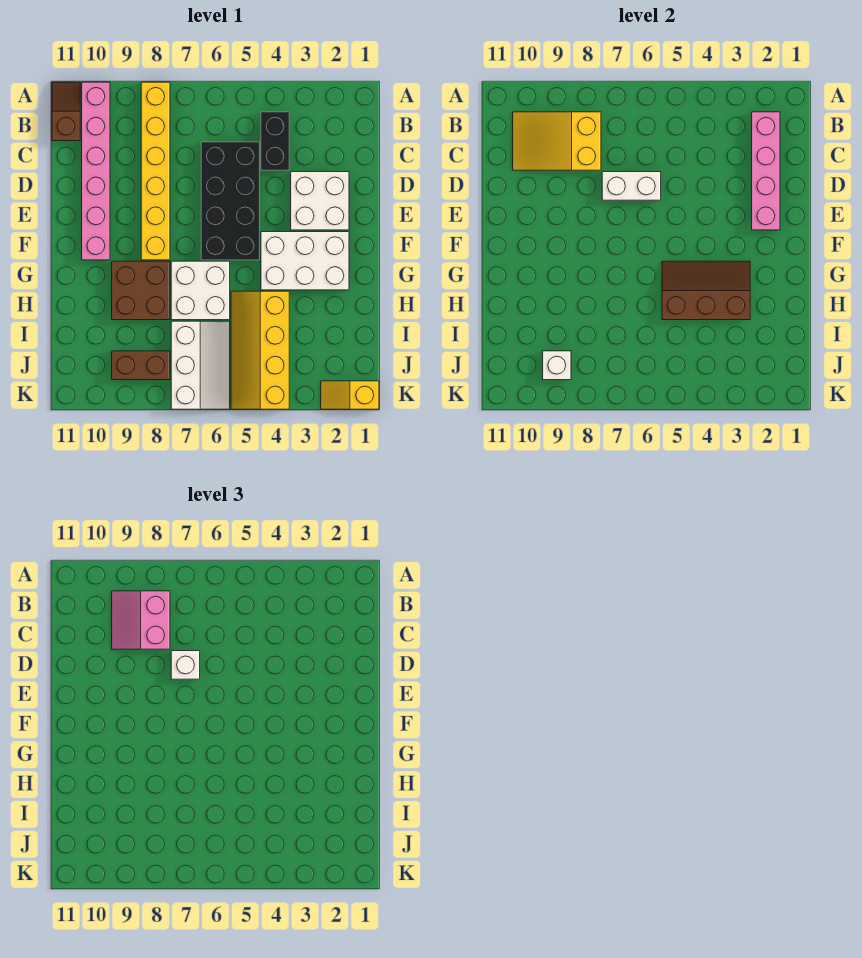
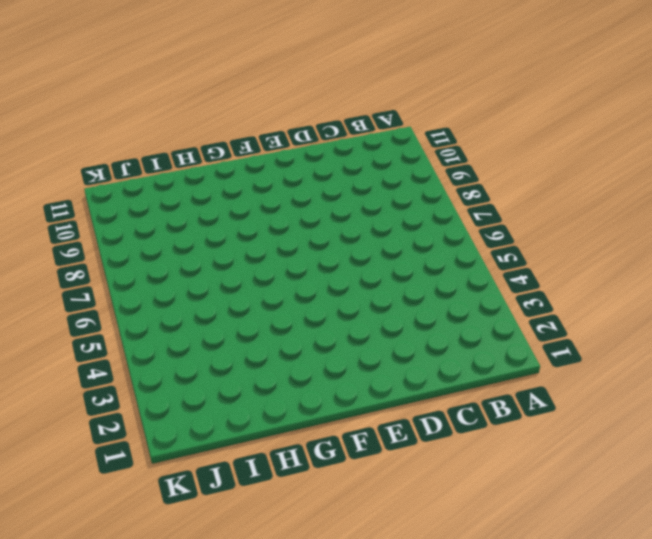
none -> yellow 1x6 brick [141,82,170,260]
none -> pink 1x6 brick [82,82,110,260]
none -> brown 1x2 slope [52,82,80,141]

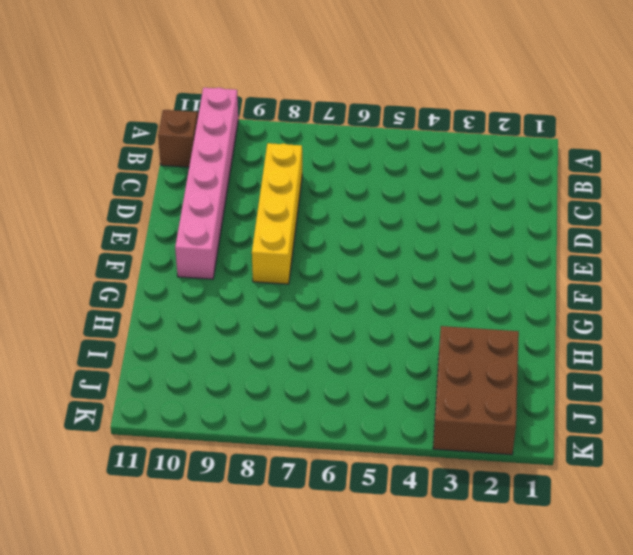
yellow 1x4 brick [252,143,302,284] -> yellow 1x6 brick [141,82,170,260]
brown 2x3 brick [433,326,519,455] -> yellow 1x2 slope [321,381,379,409]
none -> black 1x2 brick [261,112,289,170]
none -> black 2x4 brick [201,142,260,260]
none -> white 2x2 brick [291,172,349,230]

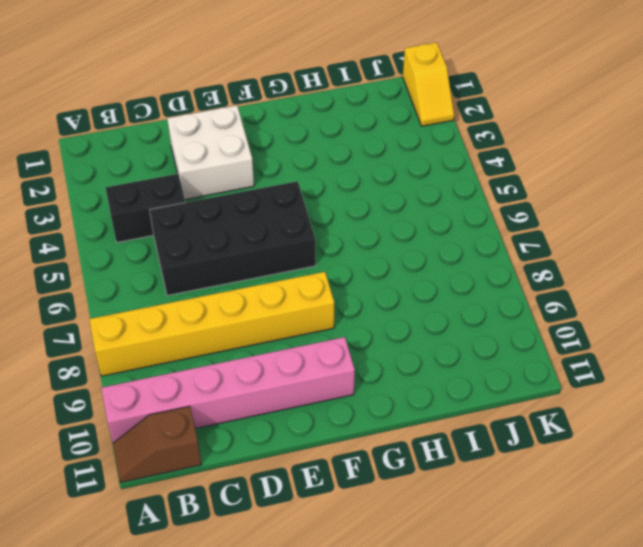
none -> white 2x3 brick [261,232,349,290]
none -> white 2x2 brick [171,261,230,320]
none -> brown 2x2 brick [112,261,170,320]

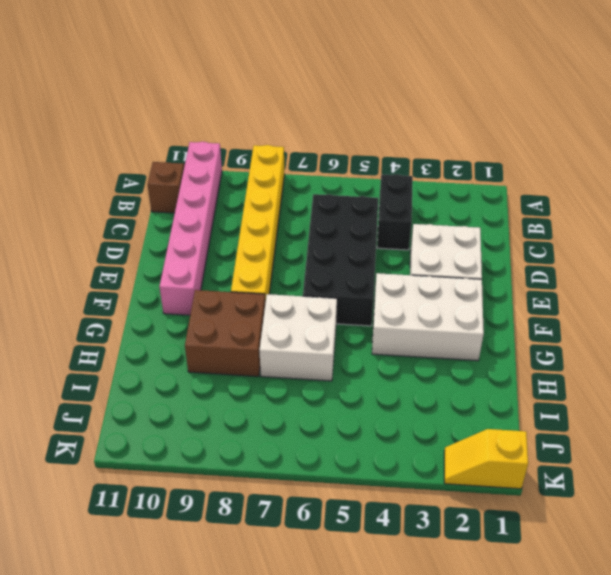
none -> yellow 2x4 slope [231,291,289,409]
none -> white 2x3 slope [171,321,230,409]
none -> brown 1x2 brick [112,351,170,380]

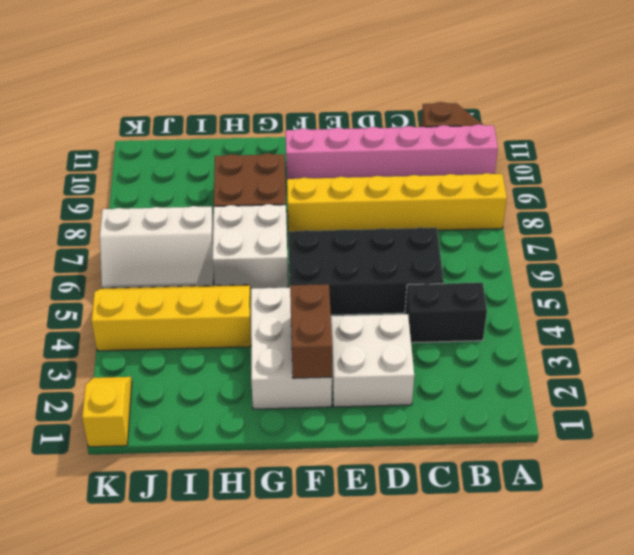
brown 1x2 brick [290,284,332,378] -> brown 1x2 brick moved to [112,351,170,380]
none -> pink 1x4 brick [752,112,780,230]
none -> yellow 2x3 slope [513,112,601,170]
none -> white 1x2 brick [602,172,661,200]

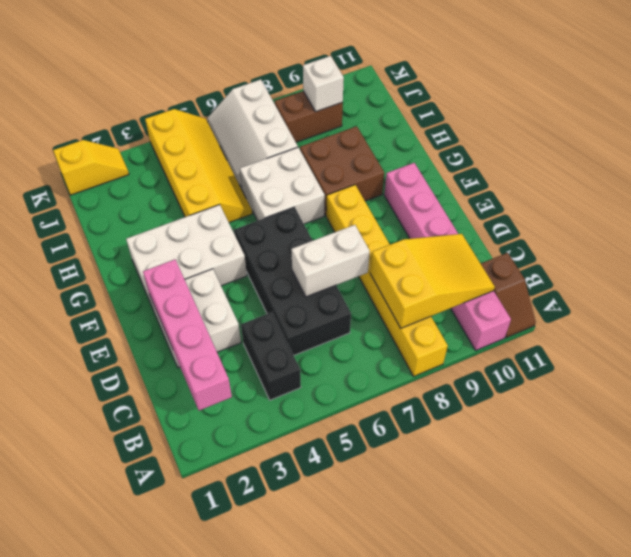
none -> brown 2x3 slope [662,261,750,320]
none -> pink 2x2 slope [112,591,170,649]
none -> white 1x1 brick [171,651,200,679]

